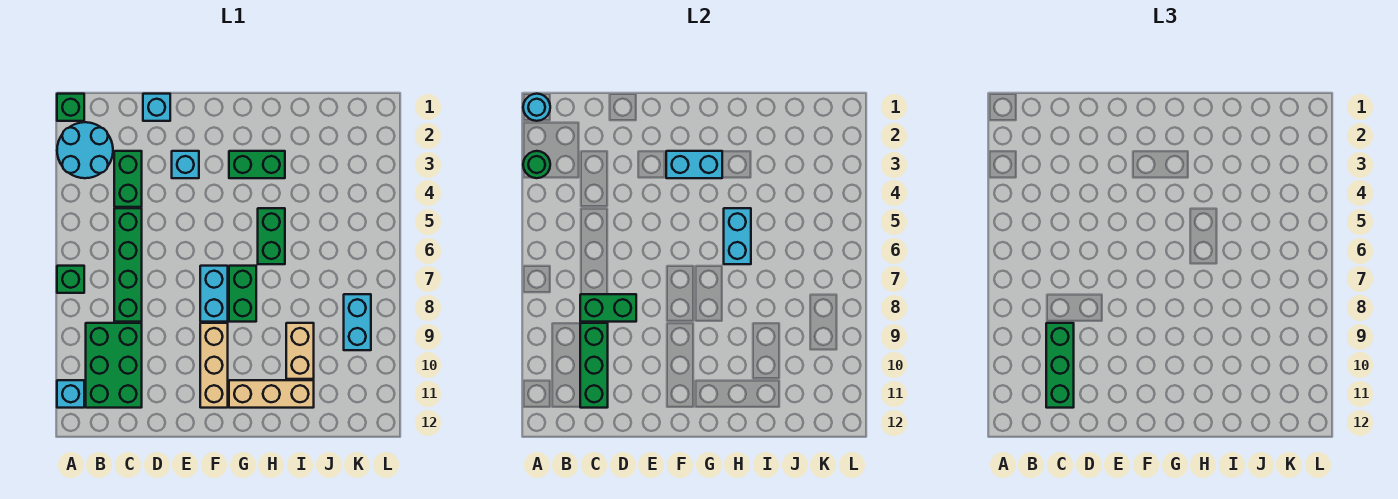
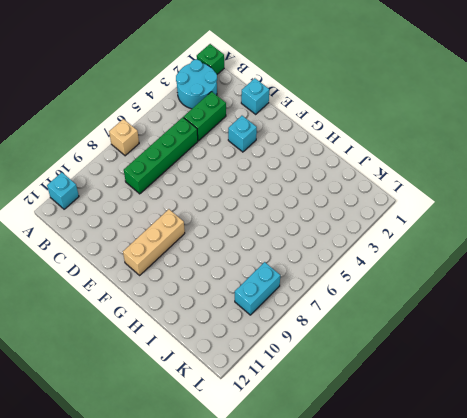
tan 1x1 brick [109,119,139,156] -> green 1x1 brick [57,266,84,293]
none -> green 2x3 brick [86,323,142,408]
none -> cyan 1x2 brick [200,266,228,322]
none -> green 1x2 brick [229,151,285,178]

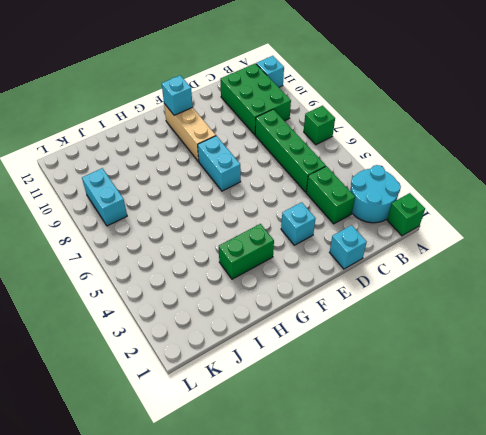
cyan 1x1 brick [162,75,193,115] -> none
none -> green 1x2 brick [229,266,256,322]
none -> tan 1x3 brick [229,380,314,408]
none -> green 1x2 brick [258,208,285,264]

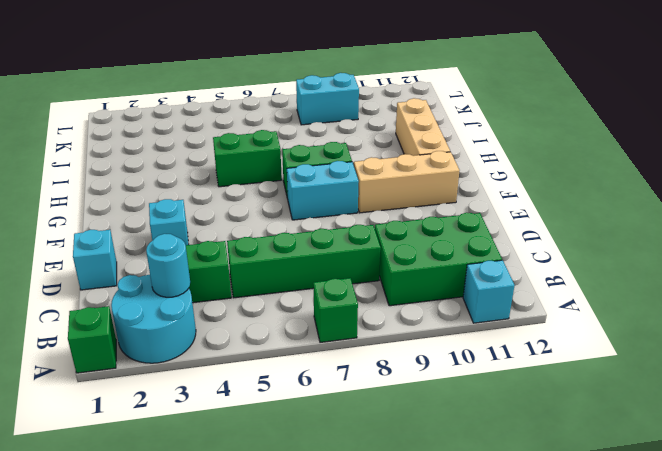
cyan 1x1 round brick [146,234,190,297] -> cyan 1x1 round brick moved to [523,94,550,121]
none -> green 1x2 brick [229,151,285,178]
none -> tan 1x2 brick [286,323,314,379]
none -> green 1x1 round brick [523,151,550,178]

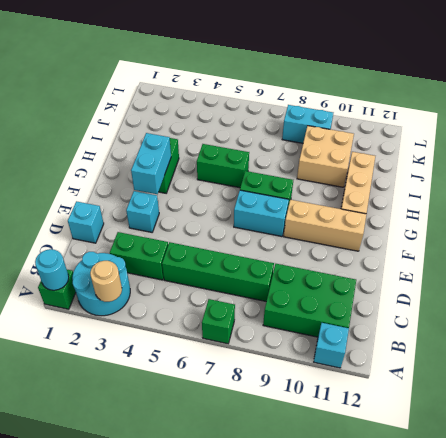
tan 1x1 round brick [90,261,122,302] -> green 1x1 round brick [523,151,550,178]
tan 2x2 brick [297,126,354,187] -> tan 1x2 brick [286,323,314,379]
none -> green 1x2 brick [580,294,636,322]
none -> green 1x3 brick [580,323,608,408]
none -> cyan 1x2 brick [724,208,751,264]

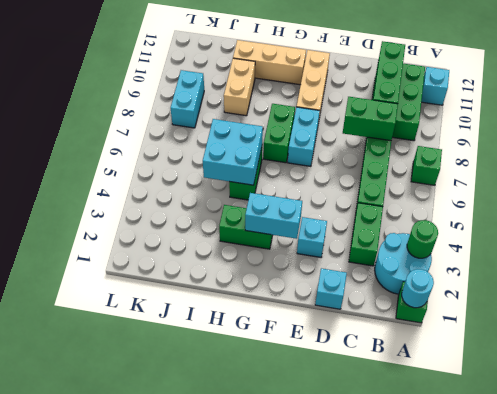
cyan 2x2 brick [203,119,263,185] -> cyan 1x2 brick [724,208,751,264]
none -> green 1x3 brick [1046,323,1074,408]

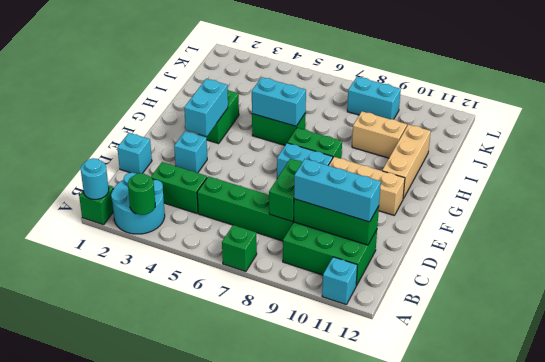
cyan 1x3 brick [294,159,381,222] -> green 1x3 brick [1046,323,1074,408]

